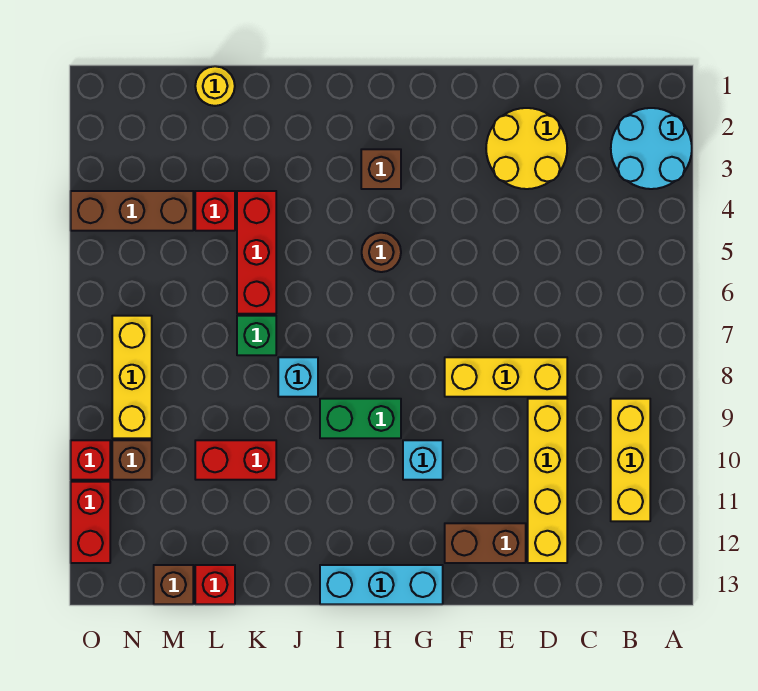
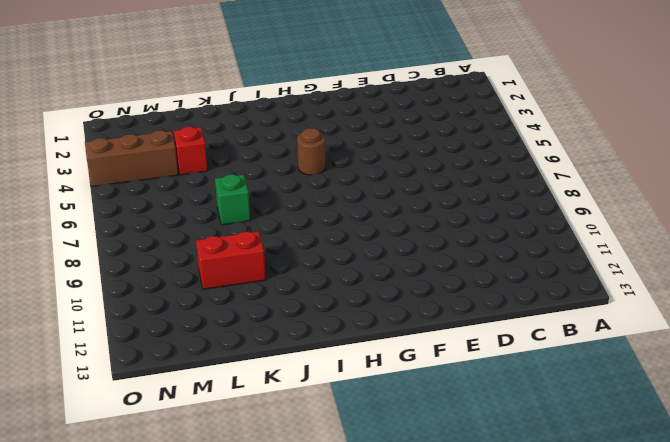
none -> cyan 2x2 round brick [611,108,692,189]
none -> yellow 1x3 brick [611,399,650,521]
none -> yellow 2x2 round brick [486,108,567,189]

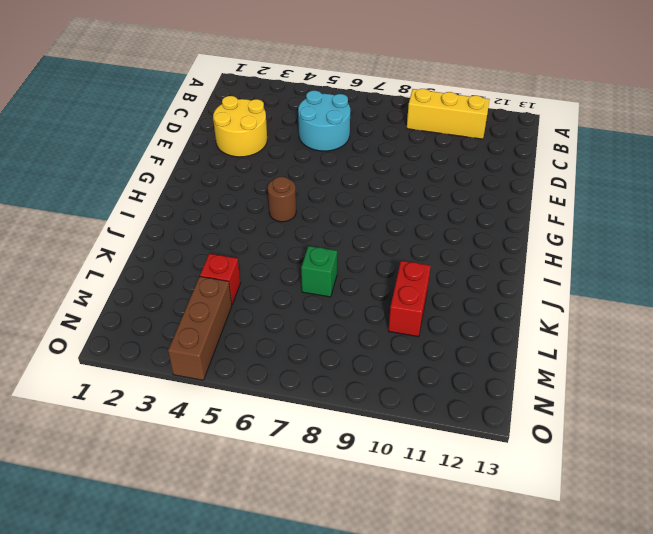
cyan 2x2 round brick [298,91,350,151] -> cyan 2x2 round brick moved to [611,108,692,189]
none -> yellow 1x3 brick [445,357,567,397]
none -> yellow 1x4 brick [528,399,567,563]
none -> brown 1x2 brick [445,523,526,563]

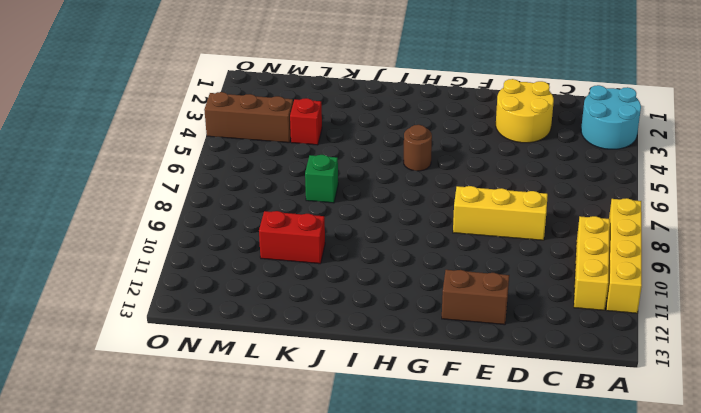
yellow 1x4 brick [606,198,642,313] -> yellow 1x4 brick moved to [528,399,567,563]
none -> cyan 1x1 brick [403,440,443,480]
none -> cyan 1x3 brick [320,565,443,604]
none -> brown 1x1 brick [361,149,401,189]

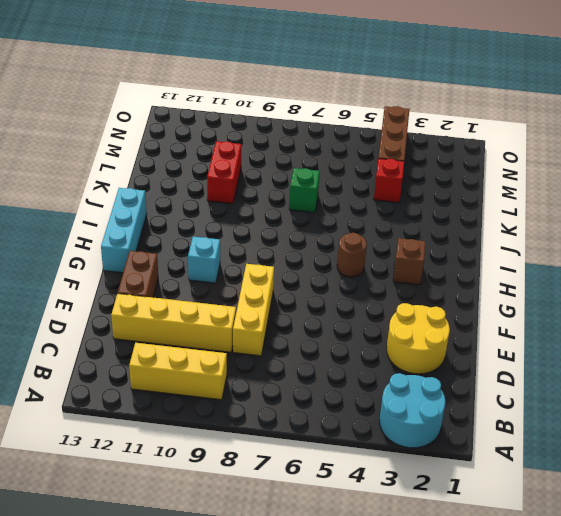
none -> green 1x2 brick [320,399,401,438]
none -> cyan 1x1 brick [278,357,318,397]
none -> red 1x3 brick [237,191,276,314]

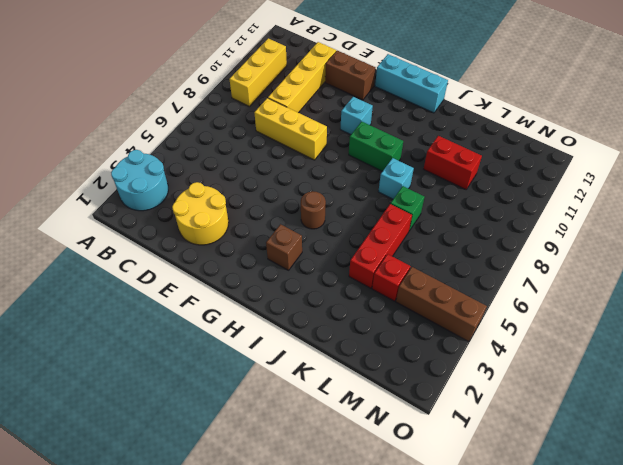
none -> yellow 1x1 round brick [195,66,235,106]
none -> red 1x1 brick [195,565,235,604]
none -> brown 1x1 brick [154,565,193,604]

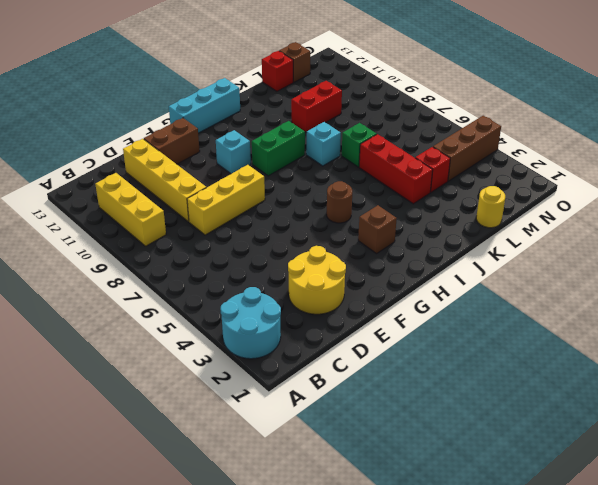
none -> yellow 1x3 brick [112,316,152,438]
none -> brown 1x1 brick [112,440,152,480]
none -> red 1x1 brick [71,440,110,480]

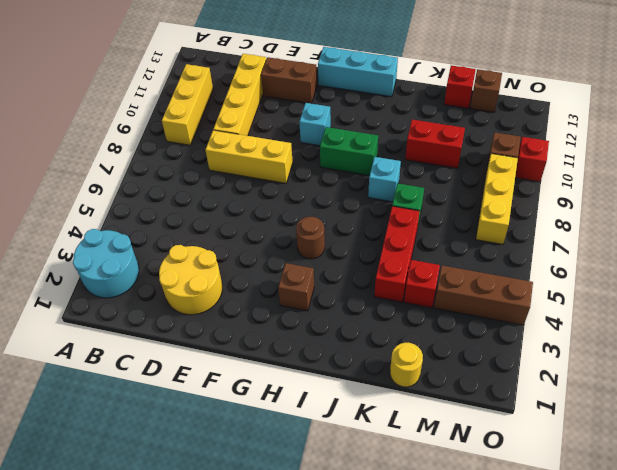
none -> red 1x2 brick [71,482,110,563]

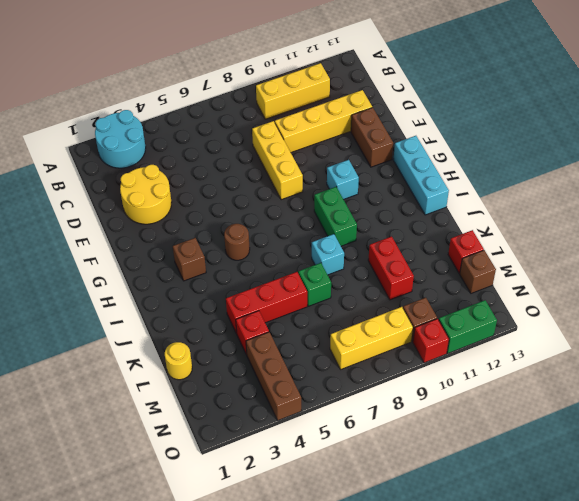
green 1x2 brick [439,300,497,353] -> red 1x2 brick [71,482,110,563]

